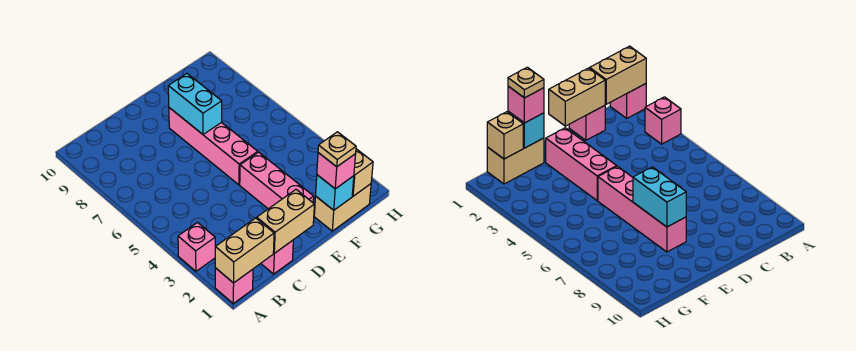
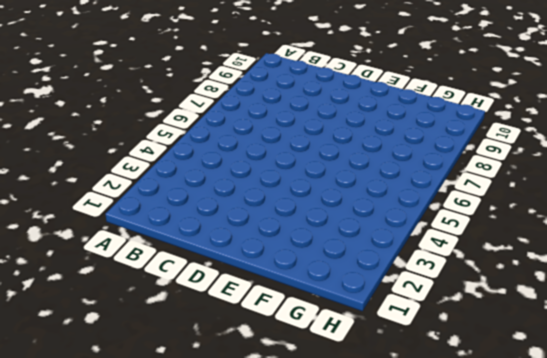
none -> pink 1x1 brick [215,268,253,303]
none -> pink 1x1 brick [178,223,215,271]
none -> pink 1x1 brick [261,240,293,274]

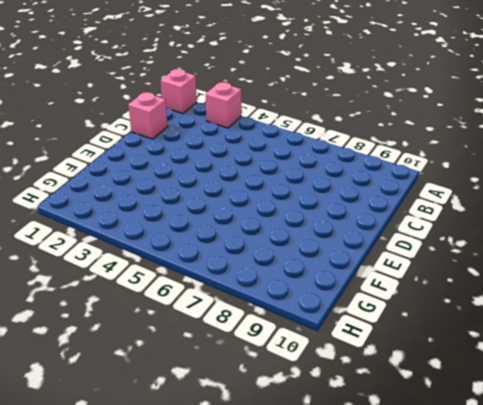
none -> pink 1x3 brick [240,152,314,209]
none -> pink 1x4 brick [169,108,258,185]
none -> tan 1x2 brick [314,184,371,231]

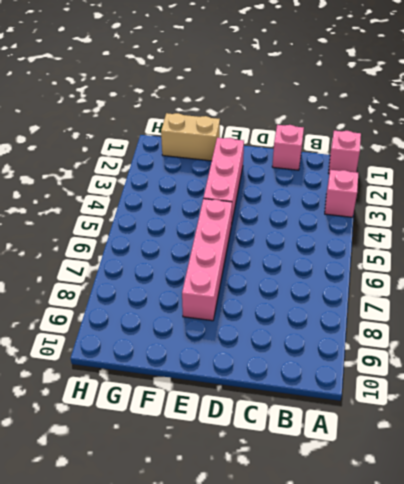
none -> tan 1x2 brick [215,218,274,283]
none -> tan 1x2 brick [257,190,315,253]
none -> cyan 1x2 brick [168,74,222,135]

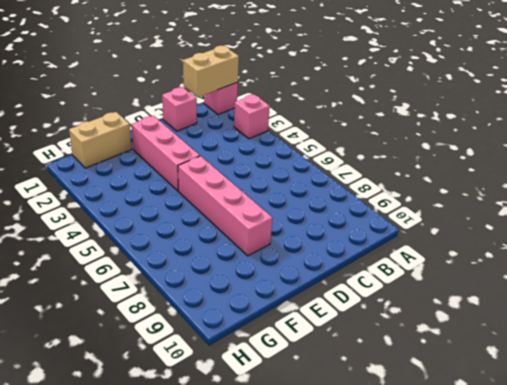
none -> tan 1x2 brick [257,190,315,253]
none -> cyan 1x2 brick [168,74,222,135]
none -> cyan 1x1 brick [316,175,354,210]

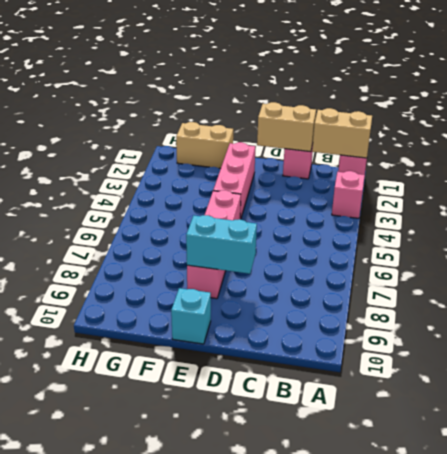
cyan 1x2 brick [186,215,257,274] -> cyan 1x2 brick turned to [168,74,222,135]
cyan 1x1 brick [171,288,211,344] -> cyan 1x1 brick moved to [316,175,354,210]
none -> tan 1x1 brick [352,149,373,196]
none -> pink 1x1 brick [317,153,356,189]
none -> tan 1x1 plate [318,132,356,167]

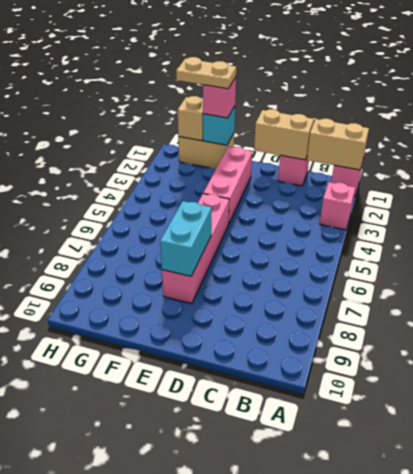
tan 1x2 plate [176,57,236,89] -> tan 1x1 plate [318,132,356,167]

